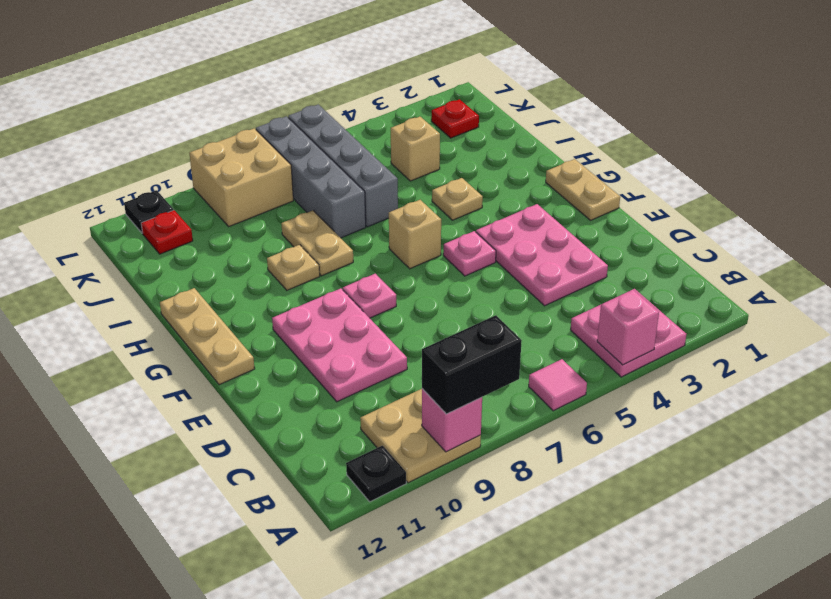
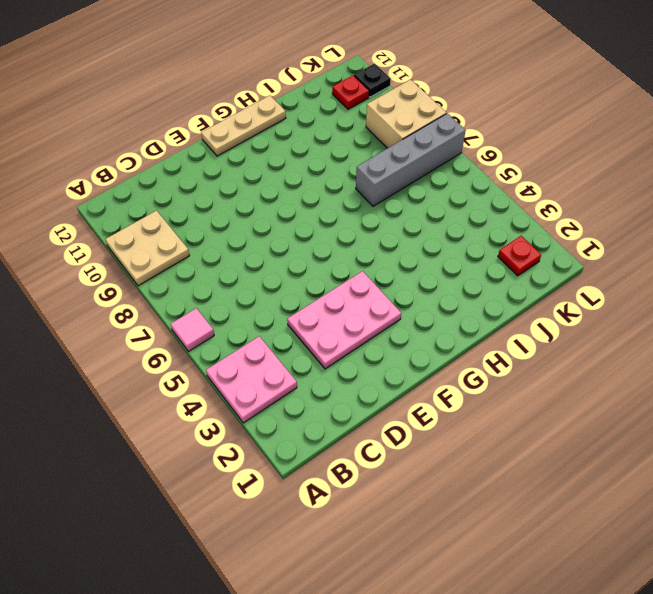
none -> black 1x1 plate [346,446,406,502]
none -> pink 2x3 plate [272,288,407,402]
none -> tan 1x2 plate [546,159,620,220]

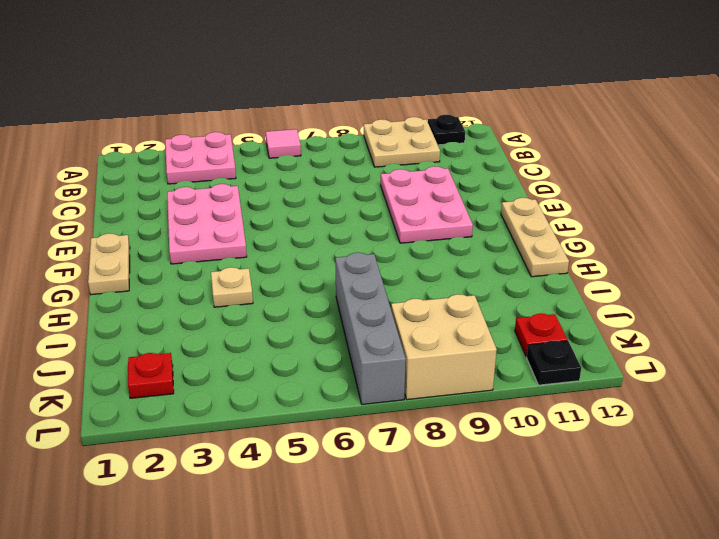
none -> pink 1x1 plate [443,231,496,276]
none -> pink 1x1 plate [343,274,396,318]
none -> tan 1x1 brick [389,200,441,269]

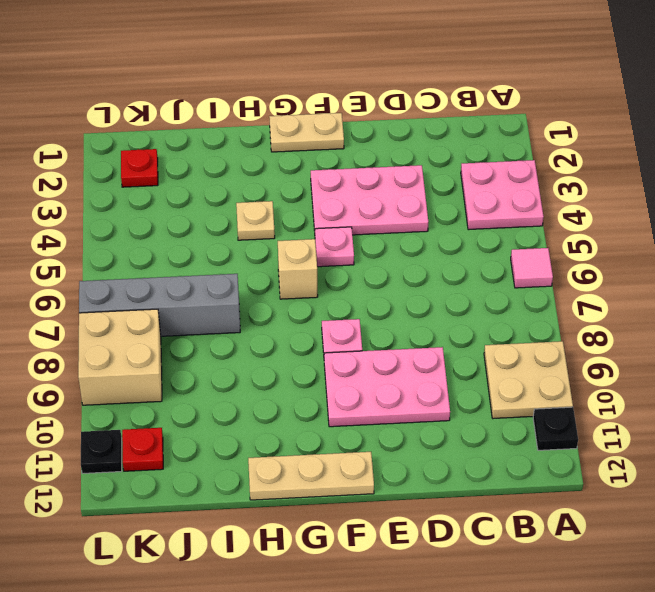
none -> tan 1x2 plate [281,210,353,276]
none -> tan 1x1 plate [267,245,320,290]
none -> grey 1x4 brick [288,104,398,227]

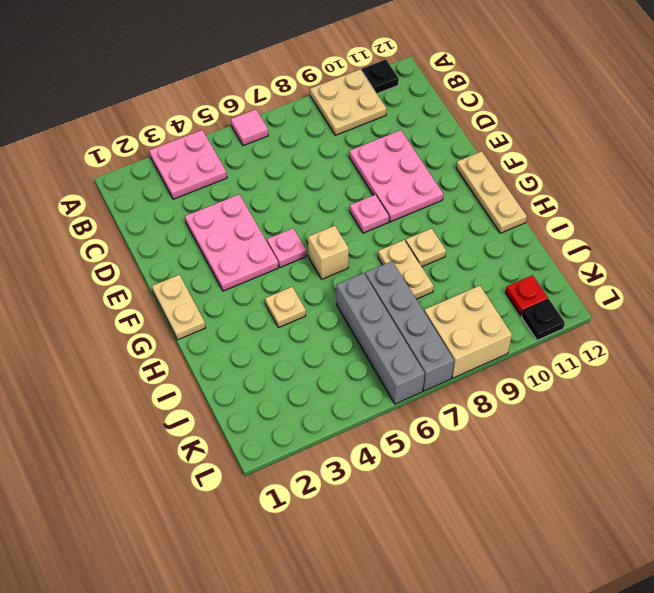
none -> tan 1x1 brick [391,117,440,181]
none -> red 1x1 plate [431,99,479,138]
none -> pink 1x1 brick [597,290,659,365]

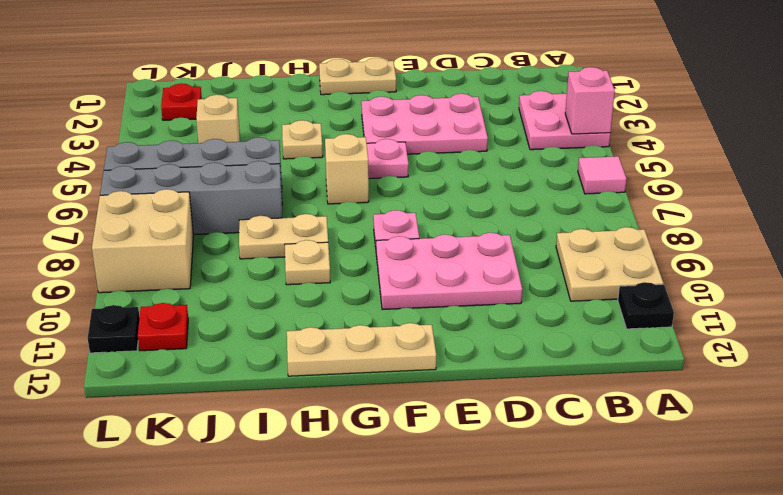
none -> pink 1x1 brick [422,389,482,452]
none -> black 1x2 brick [422,315,522,414]

